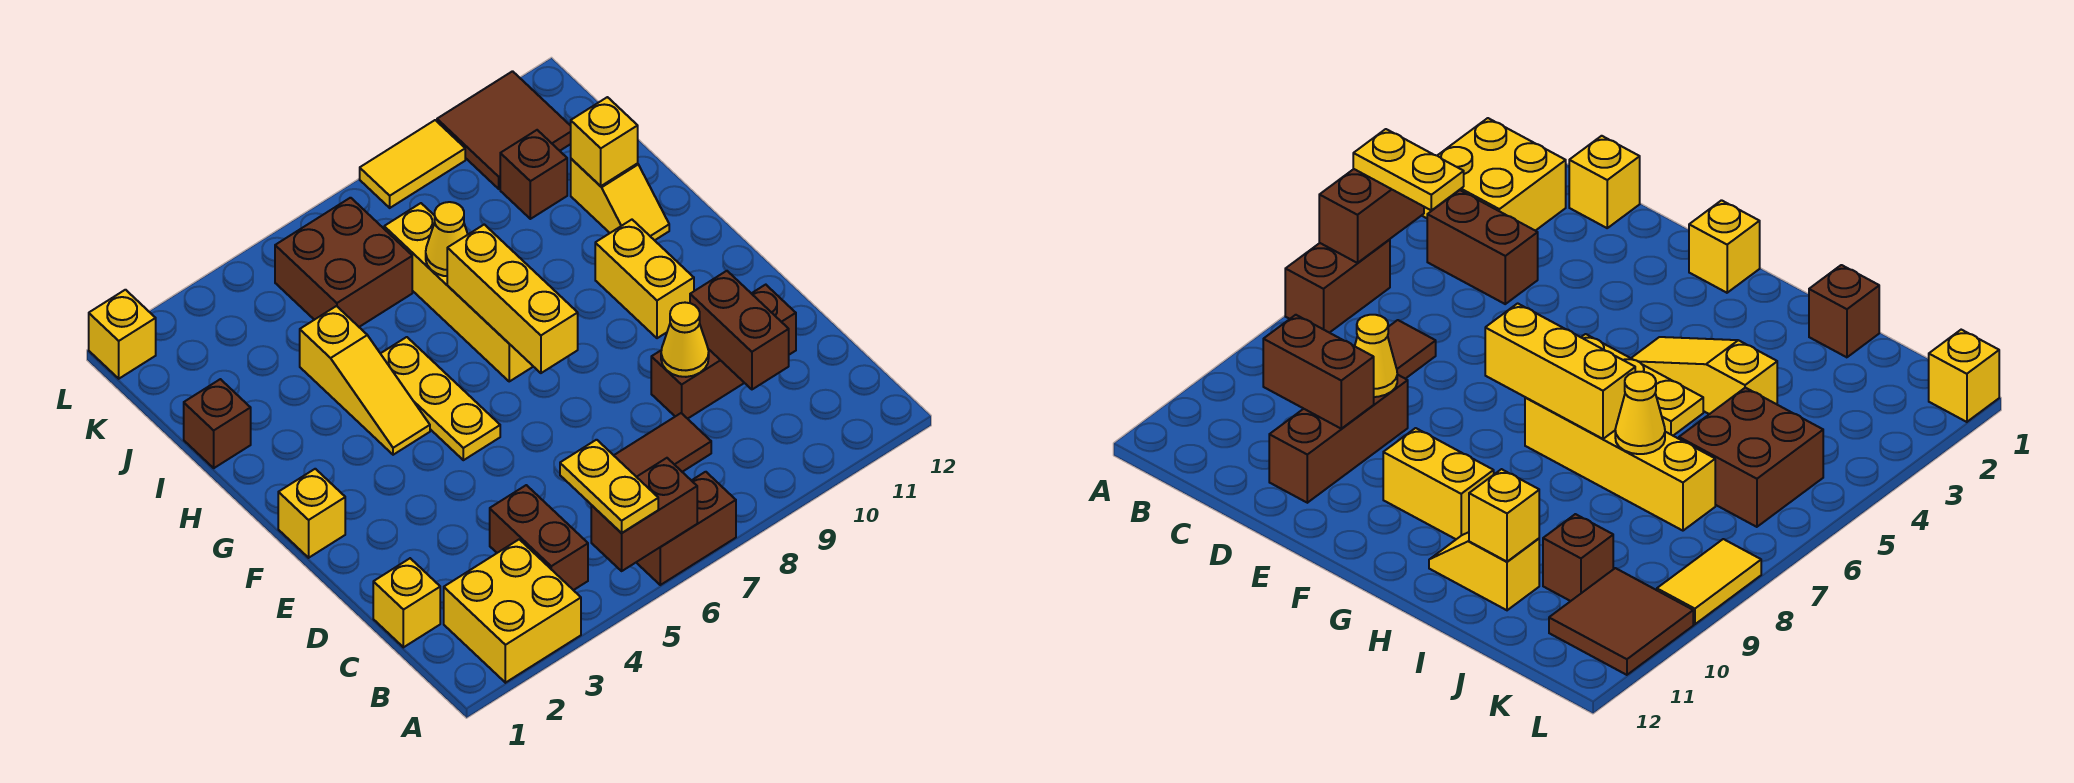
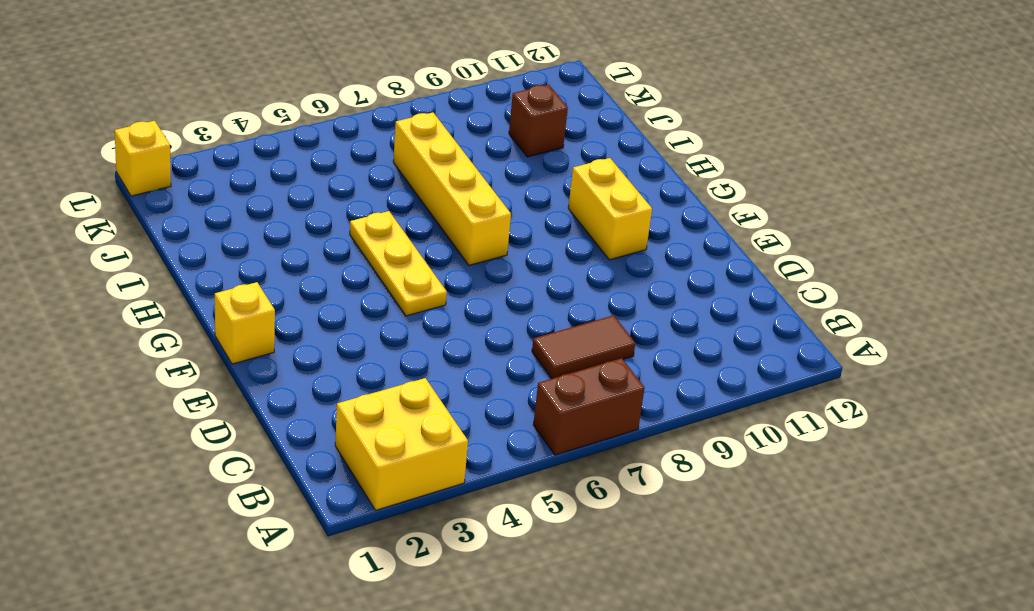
none -> brown 1x2 brick [490,485,588,590]
none -> yellow 1x1 brick [373,558,440,647]
none -> brown 1x3 brick [651,285,796,419]

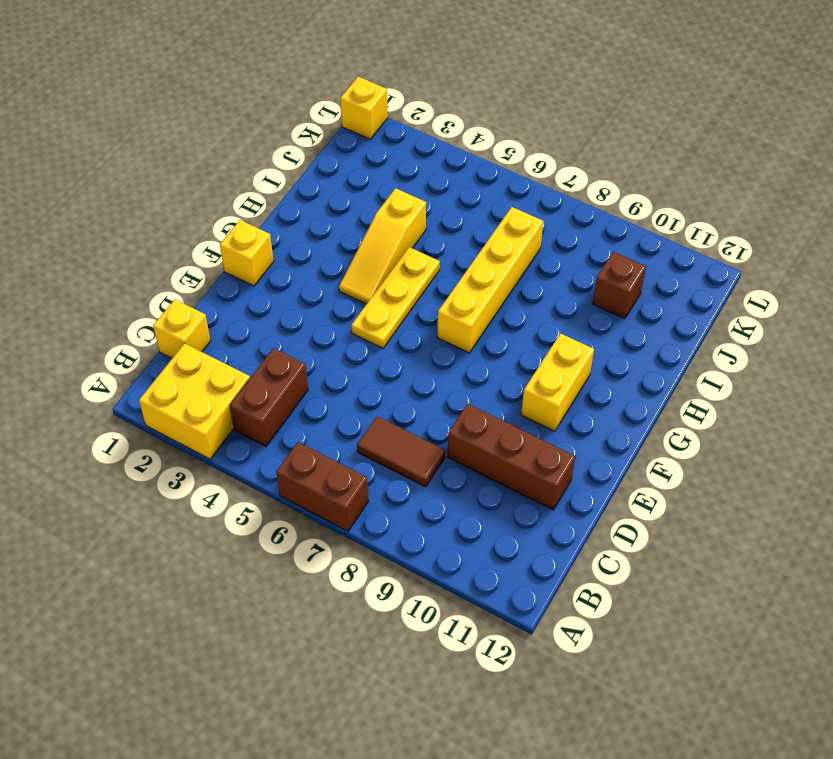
none -> yellow 1x2 slope [571,159,669,240]
none -> brown 1x1 brick [184,379,251,468]
none -> brown 2x2 brick [275,198,412,327]

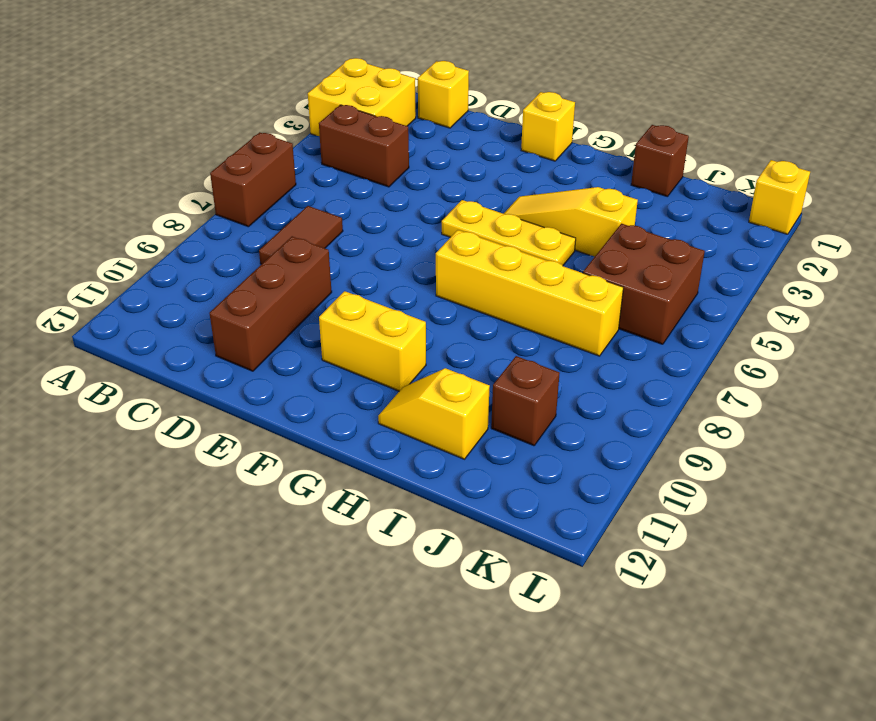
none -> brown 2x2 tile [437,71,571,189]
none -> yellow 1x2 tile [360,120,465,208]
none -> brown 1x2 brick [591,458,697,571]

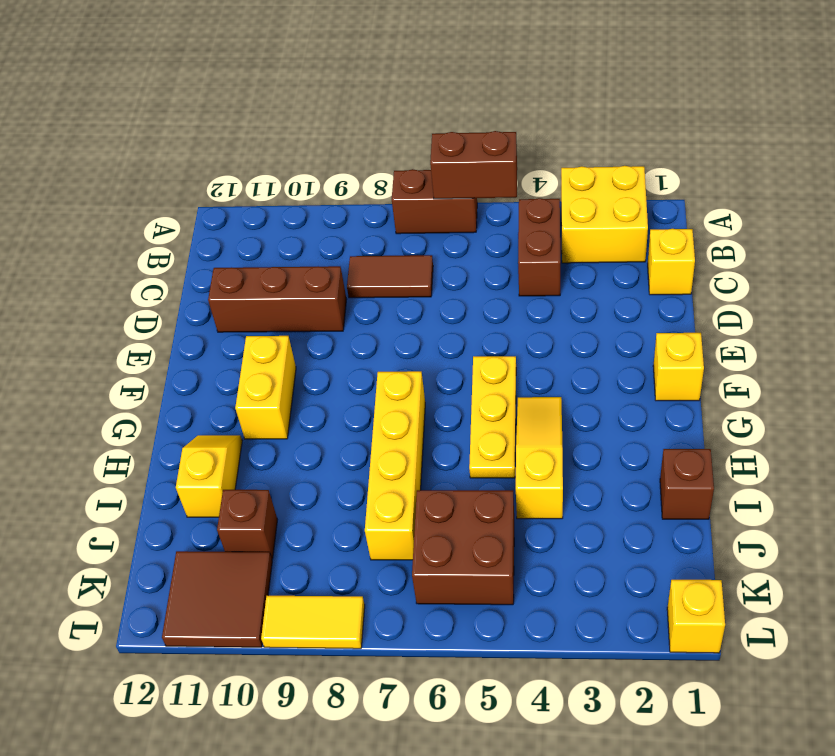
none -> brown 1x2 brick [690,271,789,389]
none -> yellow 1x1 cone [661,303,709,377]
none -> yellow 1x3 brick [447,225,578,373]

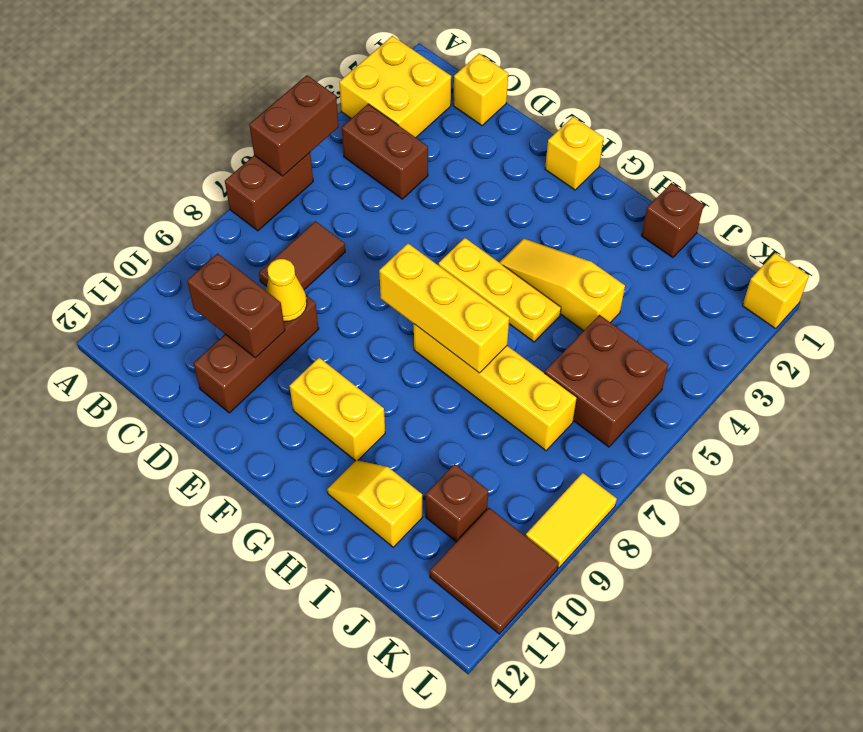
none -> yellow 1x1 cone [426,202,468,276]
none -> yellow 1x1 brick [571,97,638,186]
none -> yellow 1x2 plate [560,440,658,533]

